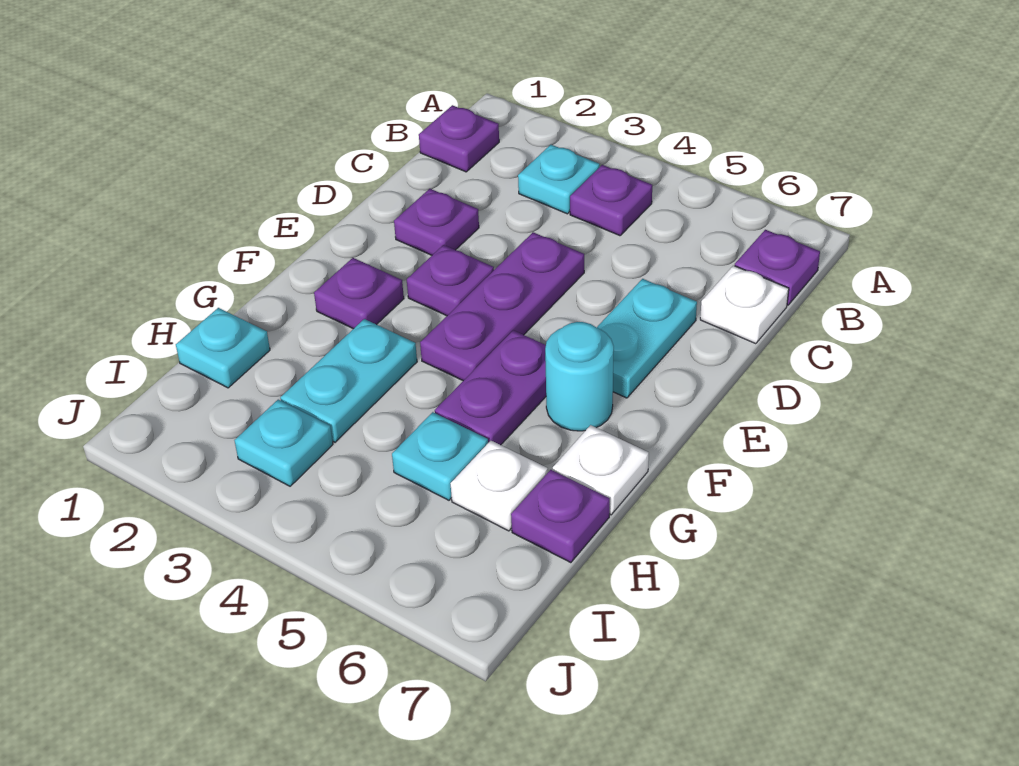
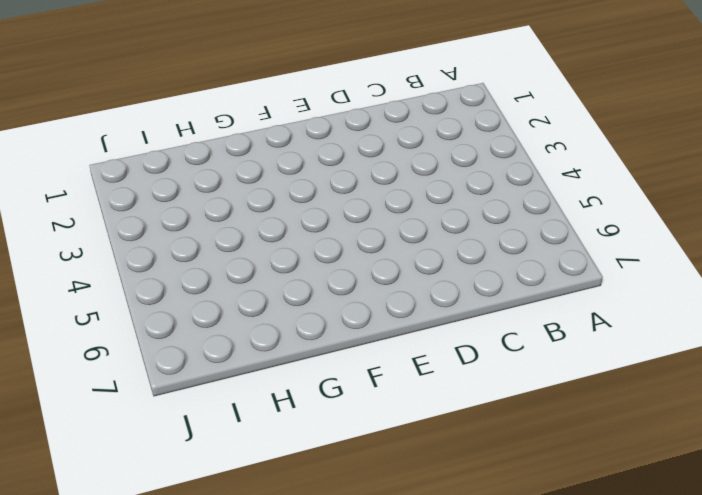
none -> purple 1x1 plate [419,105,499,172]
none -> cyan 1x1 plate [518,145,600,214]
none -> purple 1x1 plate [570,165,652,236]

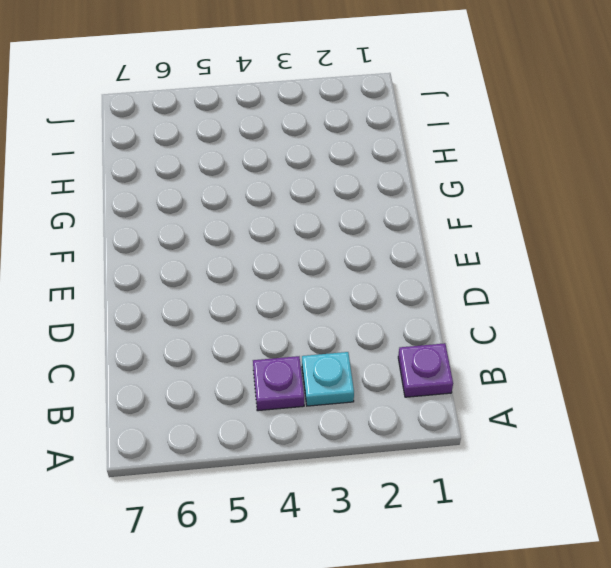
none -> purple 1x1 plate [735,230,820,305]
none -> white 1x1 plate [700,266,789,344]
none -> purple 1x1 plate [394,189,479,255]

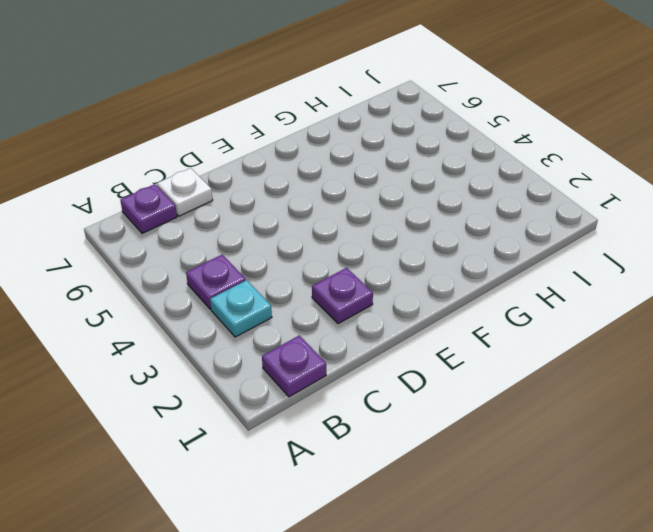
none -> purple 1x3 plate [420,232,584,381]
none -> cyan 1x2 plate [597,279,697,398]
none -> purple 1x1 plate [407,245,494,316]

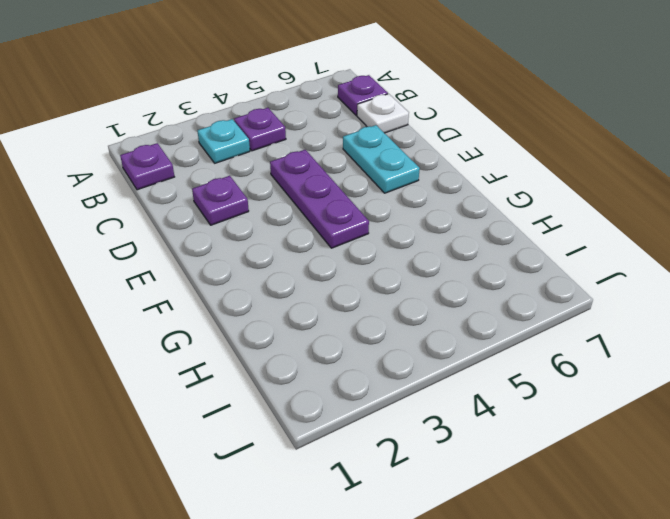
none -> purple 1x1 plate [407,245,494,316]
none -> purple 1x1 plate [314,258,404,329]
none -> purple 1x2 plate [435,330,546,445]

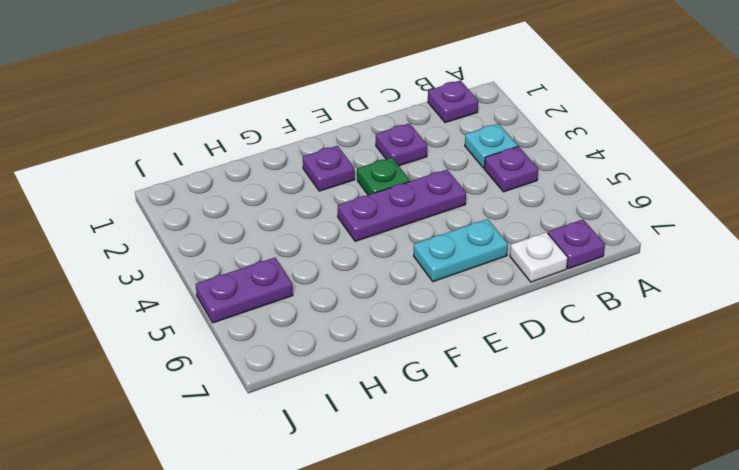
green 1x1 plate [357,158,410,195] -> purple 1x1 plate [407,245,494,316]
purple 1x2 plate [196,258,293,323] -> purple 1x2 plate moved to [435,330,546,445]
none -> cyan 1x1 round brick [545,322,614,431]
none -> cyan 1x2 plate [280,319,417,442]
none -> white 1x1 plate [553,425,649,515]

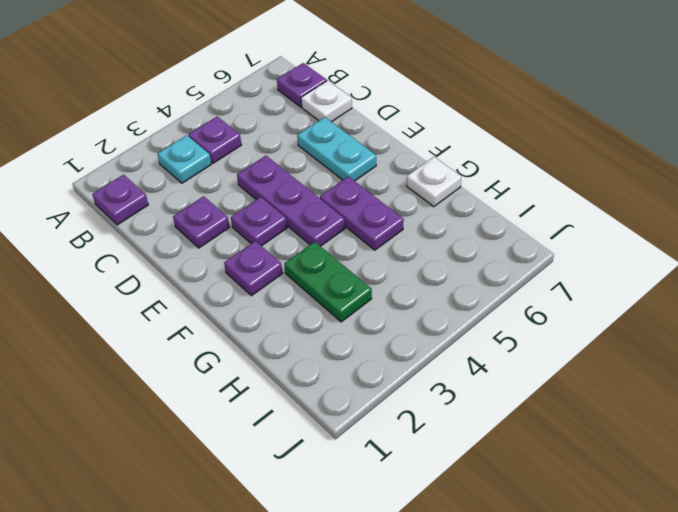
green 1x2 plate [284,242,372,322] -> cyan 1x2 plate [280,319,417,442]
none -> cyan 1x1 round brick [545,322,614,431]
none -> cyan 1x1 plate [176,308,270,388]
none -> cyan 1x1 plate [392,412,488,500]

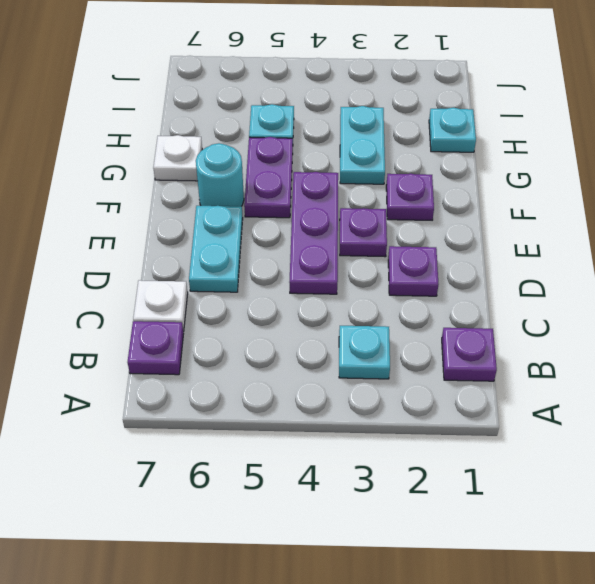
none -> purple 1x1 plate [570,165,652,236]
none -> white 1x1 plate [451,441,548,531]
none -> purple 1x1 plate [511,470,610,563]

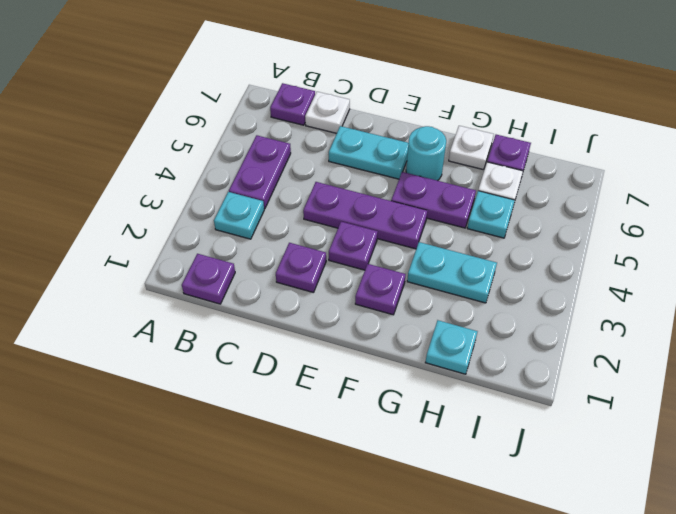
purple 1x2 plate [229,135,291,209] -> purple 1x1 plate [570,165,652,236]
none -> cyan 1x1 plate [235,400,333,486]

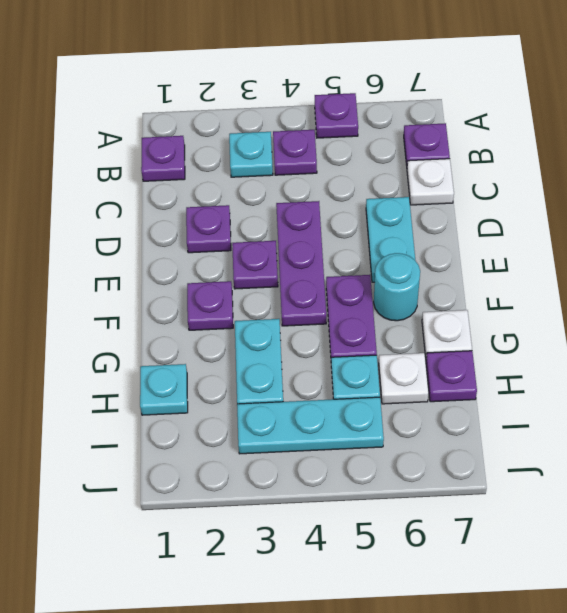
purple 1x1 plate [315,93,358,138] -> none
cyan 1x3 plate [237,397,384,454] -> cyan 1x1 plate [235,400,333,486]

